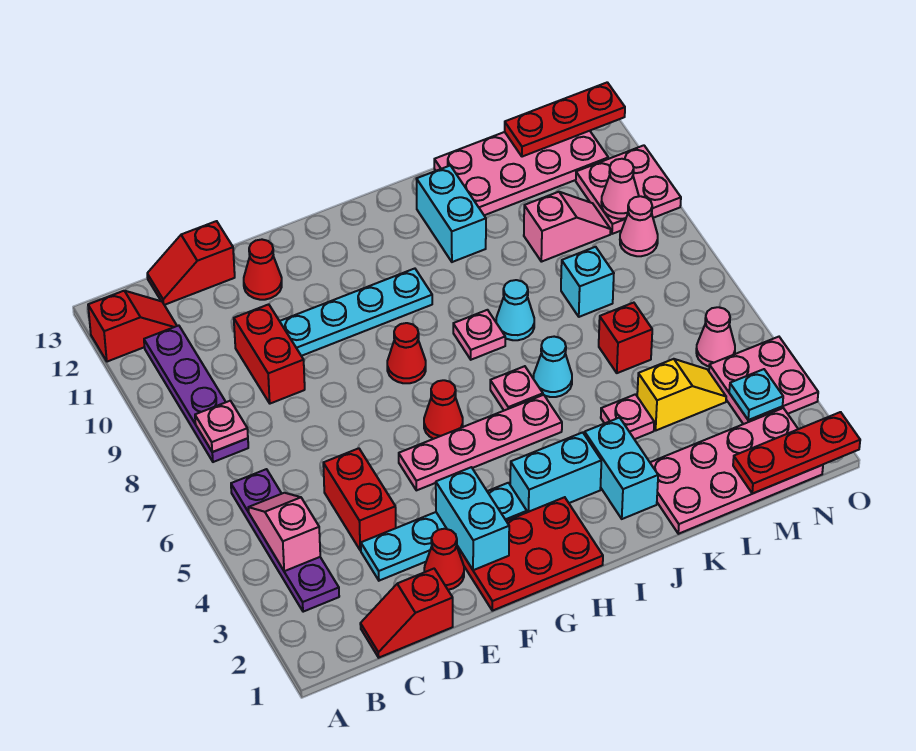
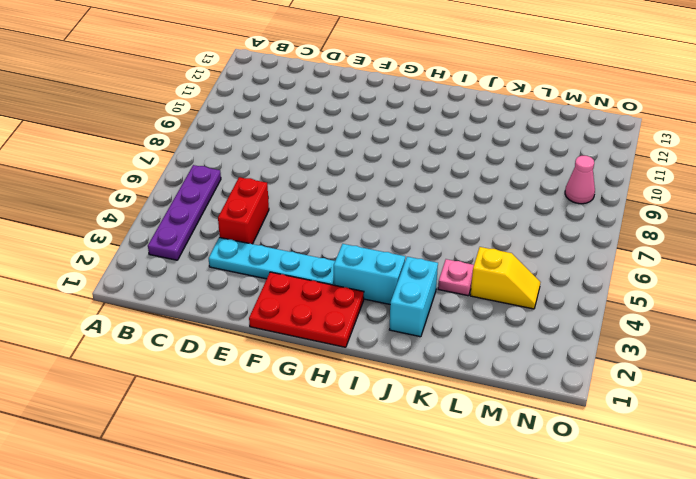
none -> red 1x2 slope [88,291,177,362]
none -> purple 1x4 plate [144,326,248,462]
none -> red 1x2 slope [360,569,453,658]
none -> red 1x2 slope [147,221,235,305]

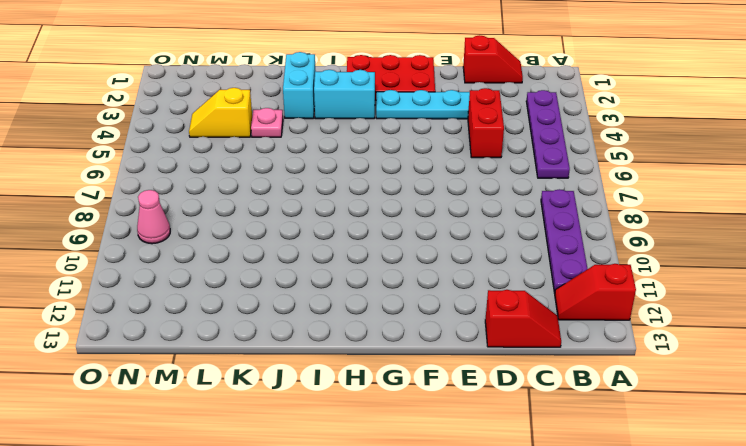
none -> red 1x2 brick [234,304,305,404]
none -> red 1x1 cone [424,529,464,590]
none -> cyan 1x4 plate [280,269,432,356]
none -> red 1x1 cone [244,240,282,300]

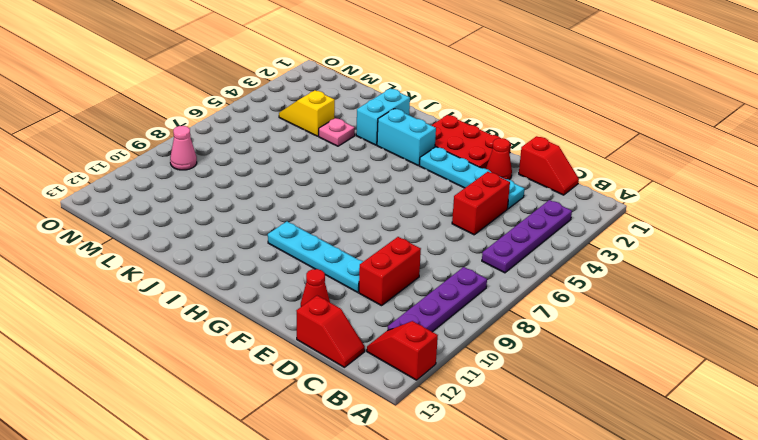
none -> pink 1x4 plate [399,395,562,490]
none -> red 1x1 cone [424,380,463,439]
none -> red 1x1 cone [387,323,426,383]
none -> pink 1x1 plate [490,366,543,410]

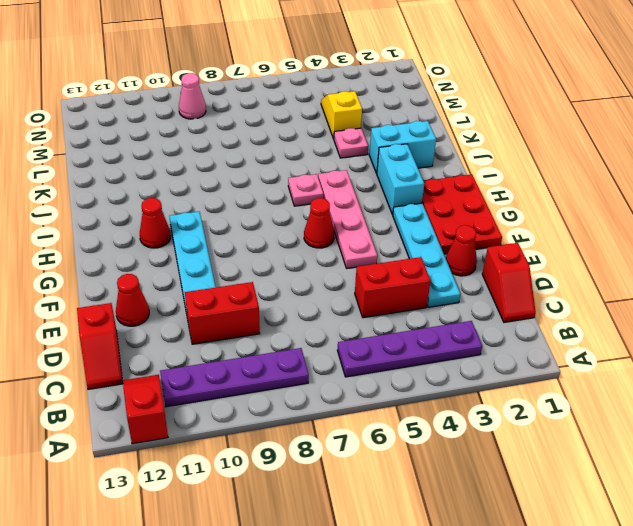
red 1x1 cone [140,198,171,248] -> red 1x1 cone moved to [387,323,426,383]
none -> pink 1x1 plate [453,310,505,360]
none -> cyan 1x1 cone [534,337,572,397]
none -> cyan 1x1 cone [496,280,534,340]
none -> cyan 1x2 brick [416,165,486,262]

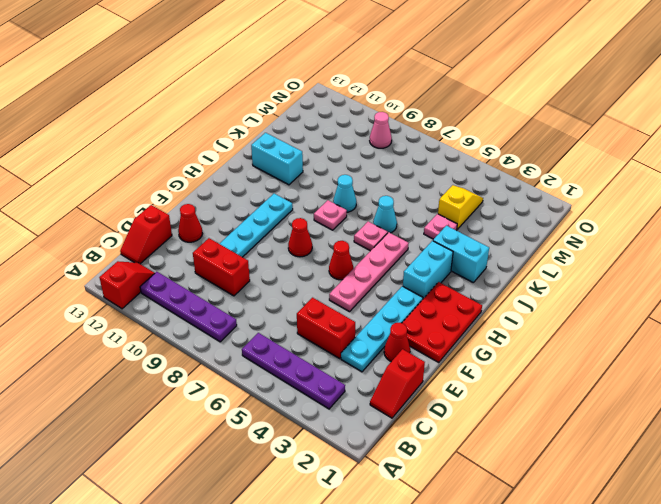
none -> pink 2x4 plate [650,408,823,534]
none -> pink 2x4 plate [434,131,608,215]
none -> red 1x1 brick [599,303,652,373]
none -> cyan 1x1 brick [561,247,614,317]

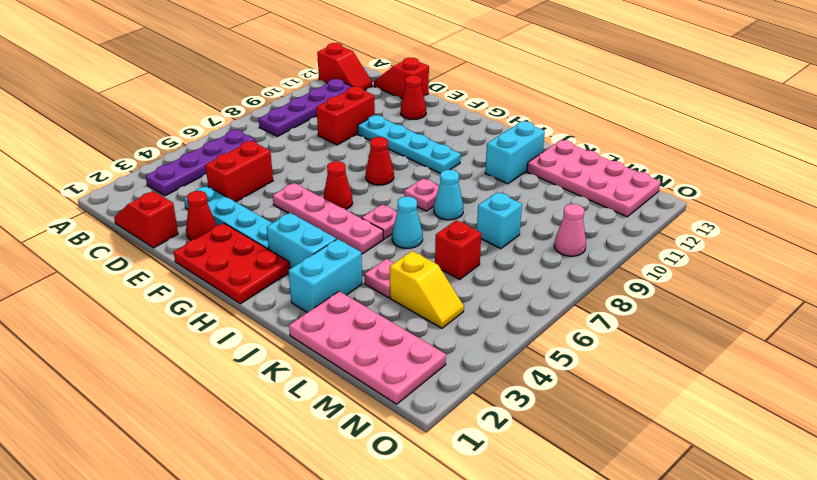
none -> pink 1x2 slope [524,192,611,262]
none -> pink 2x2 plate [709,337,818,424]
none -> pink 1x1 cone [696,307,735,366]
none -> pink 2x2 plate [576,145,681,234]

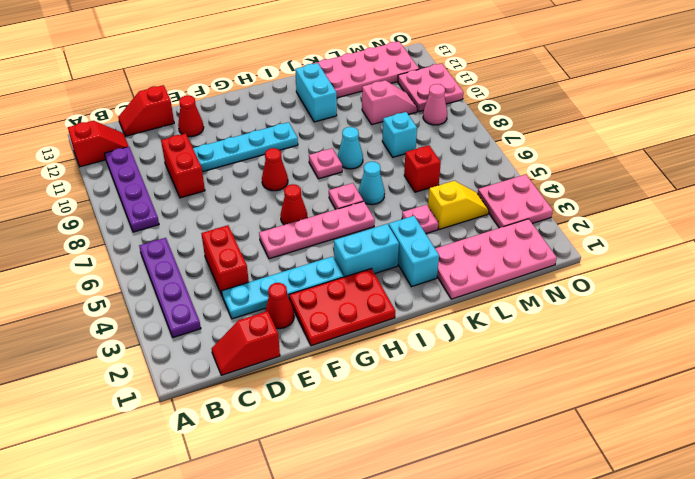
none -> pink 1x1 cone [696,307,735,366]
none -> pink 1x2 slope [248,493,320,571]
none -> pink 1x1 plate [195,401,248,452]
none -> cyan 1x2 brick [436,467,509,570]

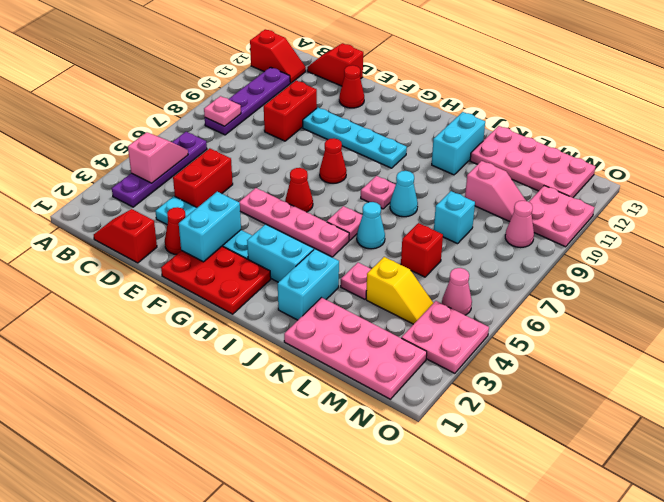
none -> red 1x3 plate [733,412,860,494]
none -> red 1x3 plate [505,82,625,157]
none -> cyan 1x1 plate [729,369,783,420]
none -> pink 1x1 cone [601,159,639,219]

